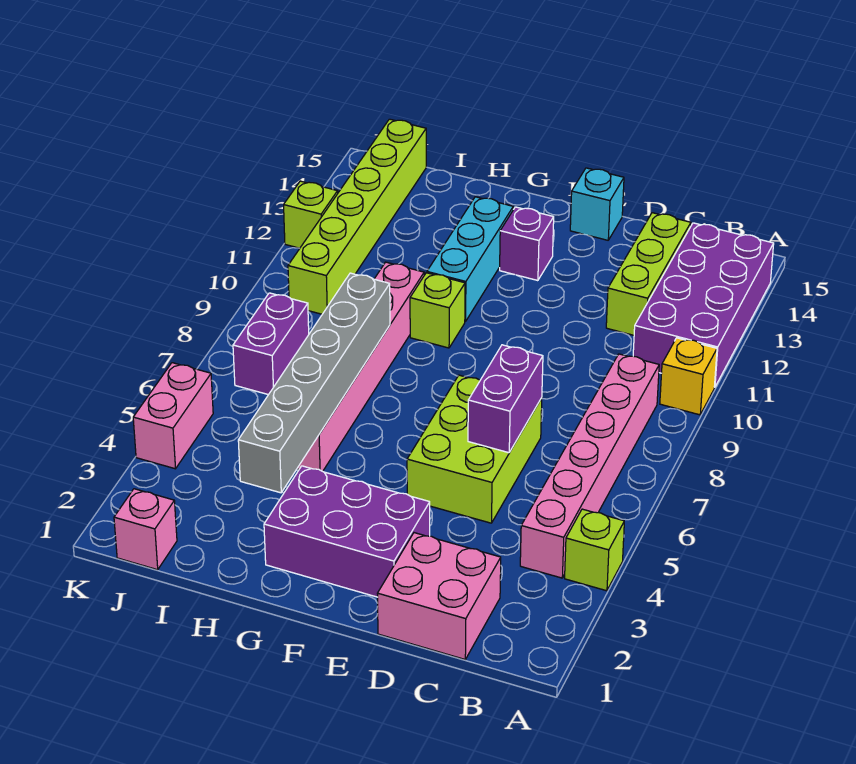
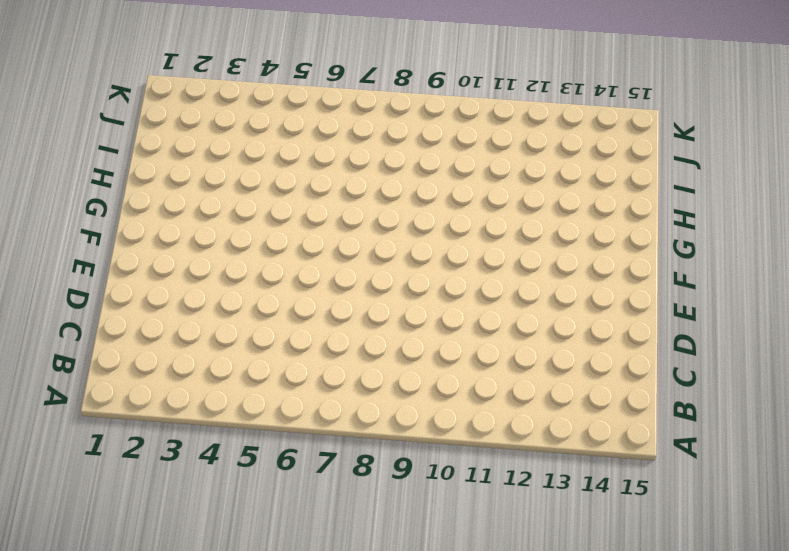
none -> lime 1x1 brick [565,509,624,591]
none -> yellow 1x1 brick [660,338,717,415]
none -> purple 2x4 brick [633,223,774,387]

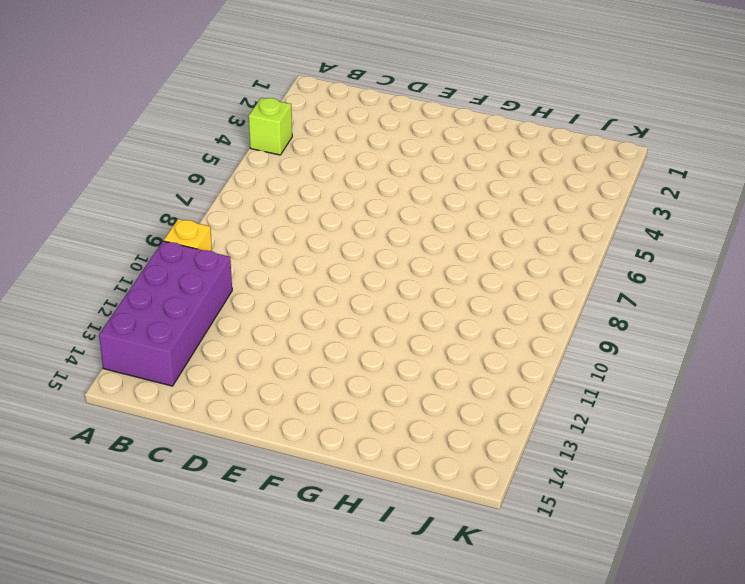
none -> pink 1x6 brick [520,354,659,578]
none -> pink 2x2 brick [377,533,501,659]
none -> lime 1x3 brick [606,213,691,335]

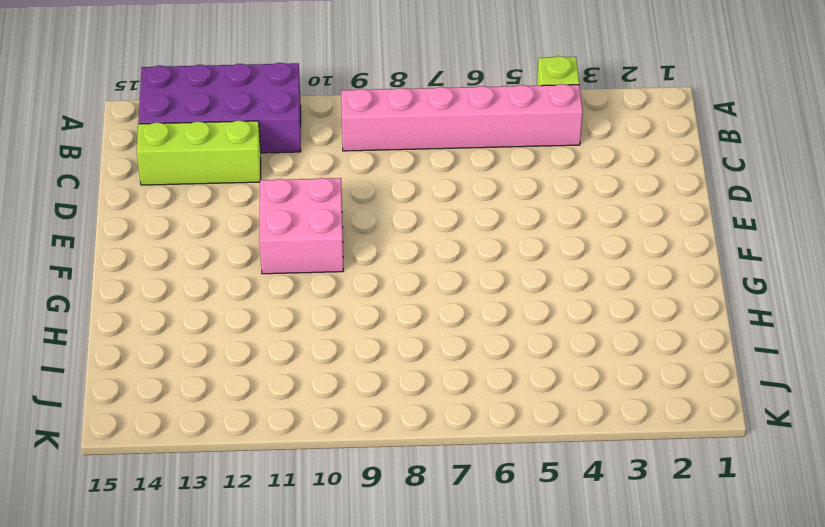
pink 2x2 brick [259,178,343,274] -> pink 2x2 brick moved to [377,533,501,659]
none -> yellow 1x1 brick [660,338,717,415]
none -> lime 2x3 brick [407,375,542,523]
none -> purple 2x3 brick [264,466,430,597]

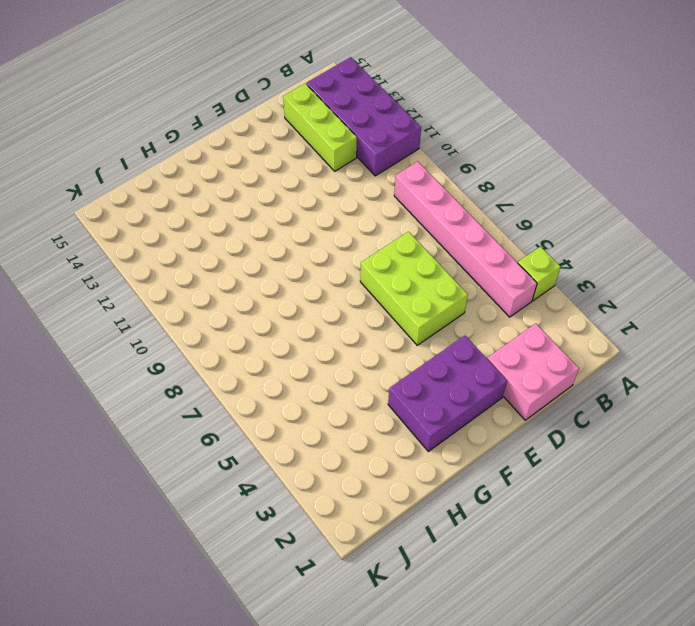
none -> yellow 1x1 brick [660,338,717,415]
none -> cyan 1x1 brick [570,168,624,240]
none -> purple 1x1 brick [500,207,554,281]

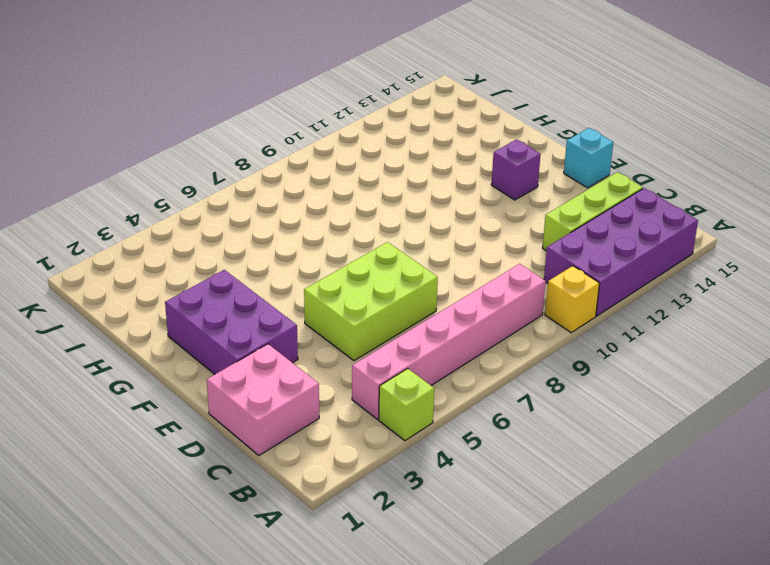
none -> lime 1x1 brick [410,273,465,348]
none -> cyan 1x3 brick [427,197,513,322]
none -> pink 1x6 brick [297,262,424,471]

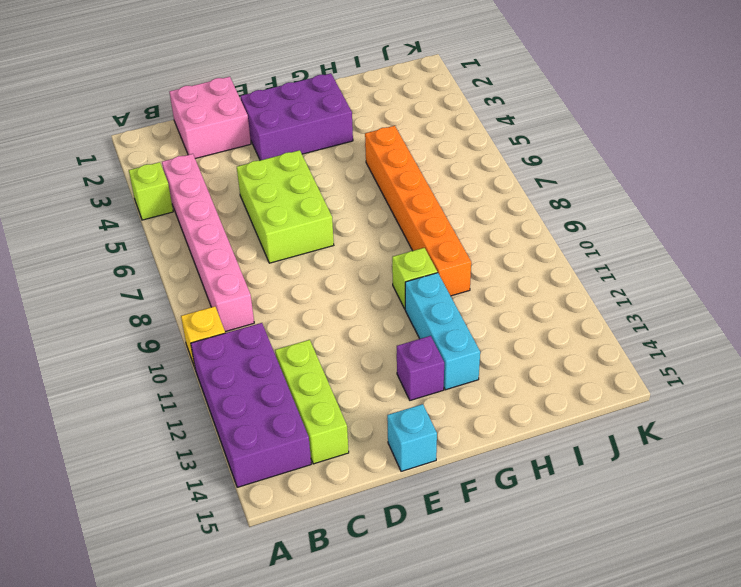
orange 1x6 brick [365,126,471,296] -> pink 1x6 brick [297,262,424,471]
none -> pink 1x1 brick [114,489,177,570]
none -> purple 1x2 brick [233,293,309,395]
none -> lime 1x6 brick [288,119,426,314]

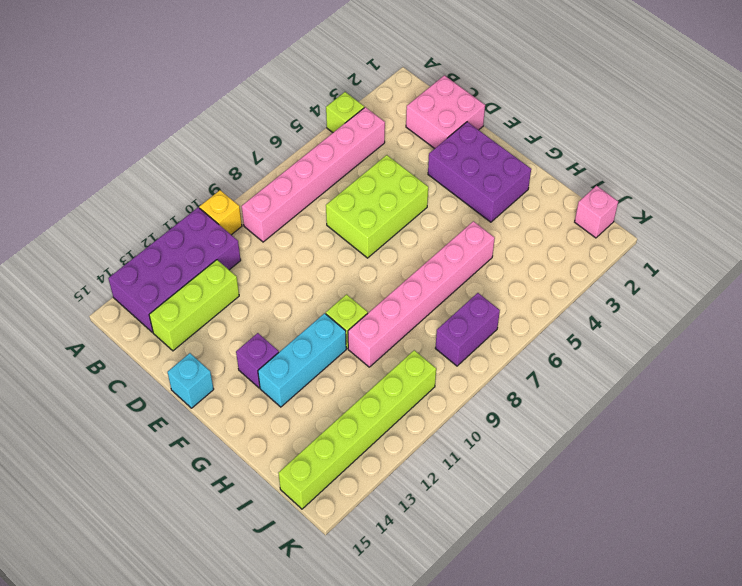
none -> pink 1x2 brick [133,363,213,469]
none -> lime 1x1 brick [284,181,338,248]
none -> purple 1x2 brick [468,345,543,453]

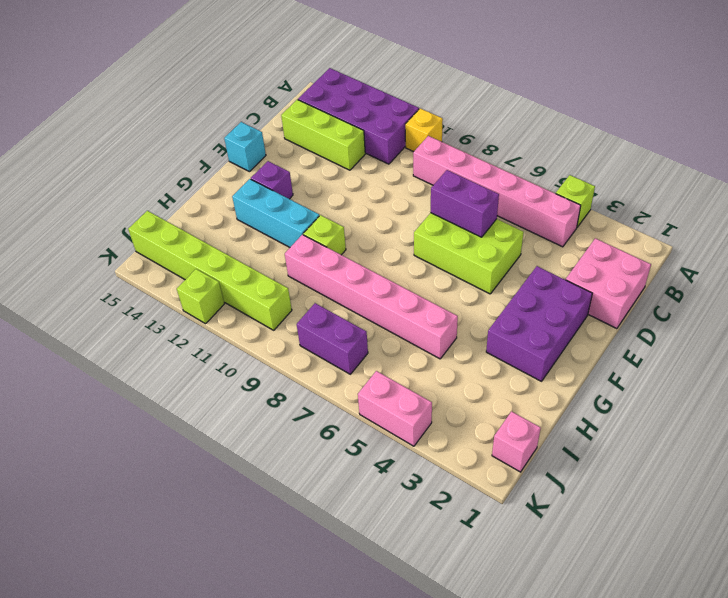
none -> grey 1x6 brick [238,273,390,493]

